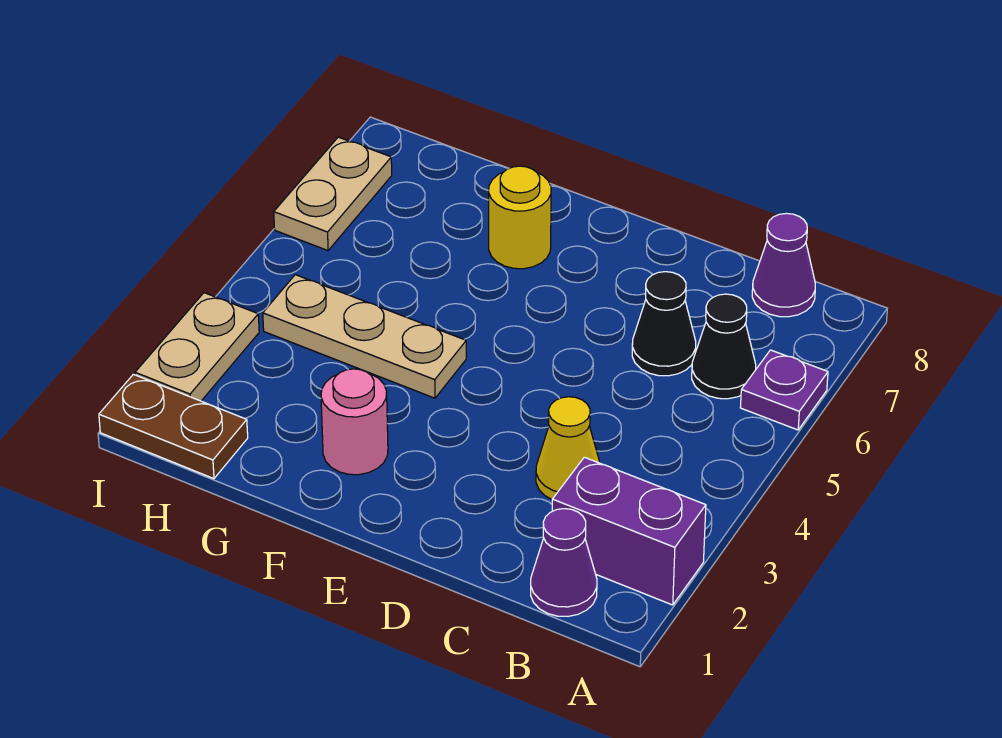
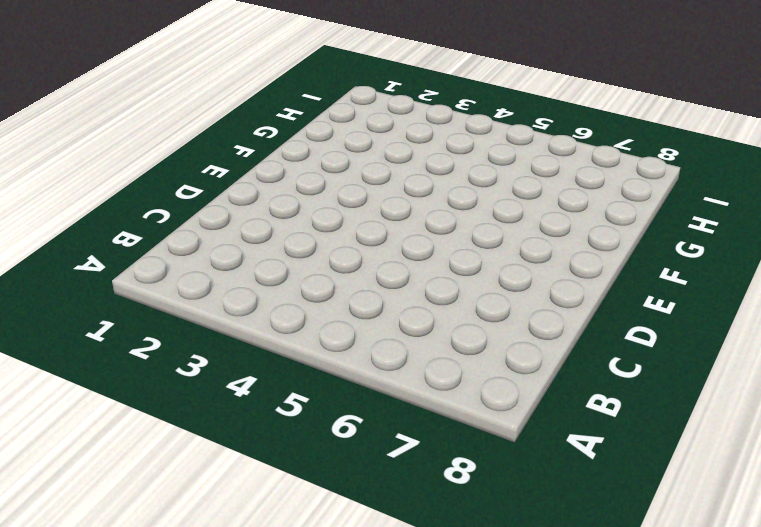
none -> purple 1x2 brick [552,457,706,605]
none -> purple 1x1 plate [740,350,828,430]
none -> purple 1x1 cone [531,509,597,616]

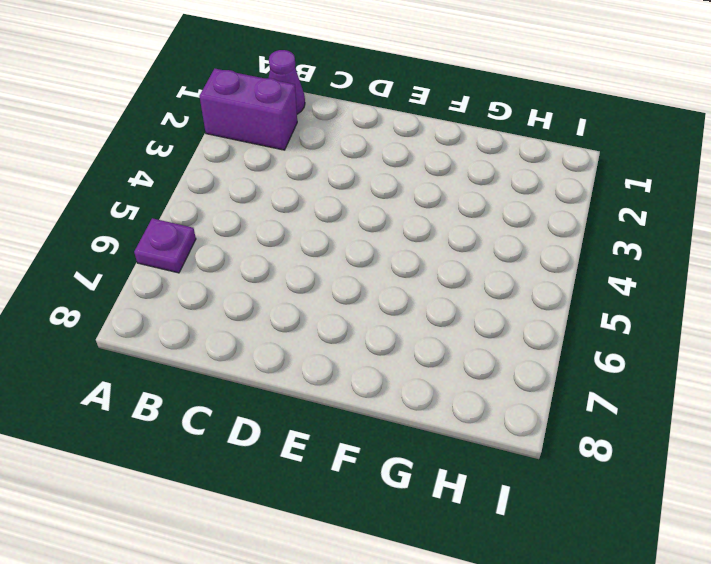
none -> black 1x1 cone [692,294,756,399]
none -> purple 1x1 cone [752,213,815,317]
none -> yellow 1x1 cone [536,397,600,499]

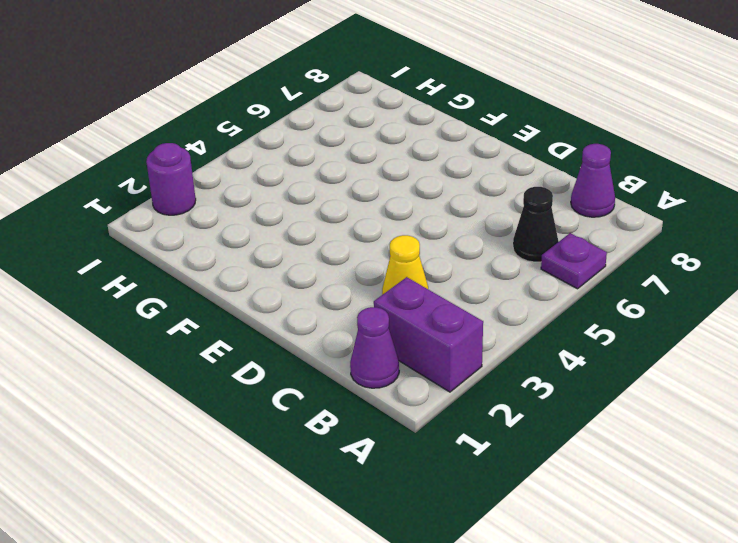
purple 1x1 round brick [146,143,196,215] -> tan 1x2 plate [135,293,259,401]
none -> black 1x1 cone [632,272,696,376]
none -> pink 1x1 round brick [321,369,388,475]
none -> tan 1x3 plate [263,275,466,398]

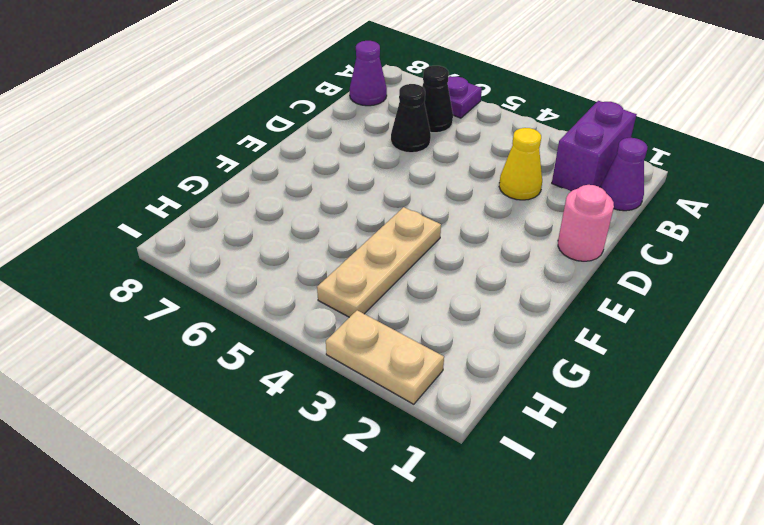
pink 1x1 round brick [558,185,614,261] -> pink 1x1 round brick moved to [321,369,388,475]
none -> yellow 1x1 round brick [489,166,551,269]
none -> brown 1x2 plate [99,374,248,479]
none -> tan 1x2 plate [274,137,392,251]

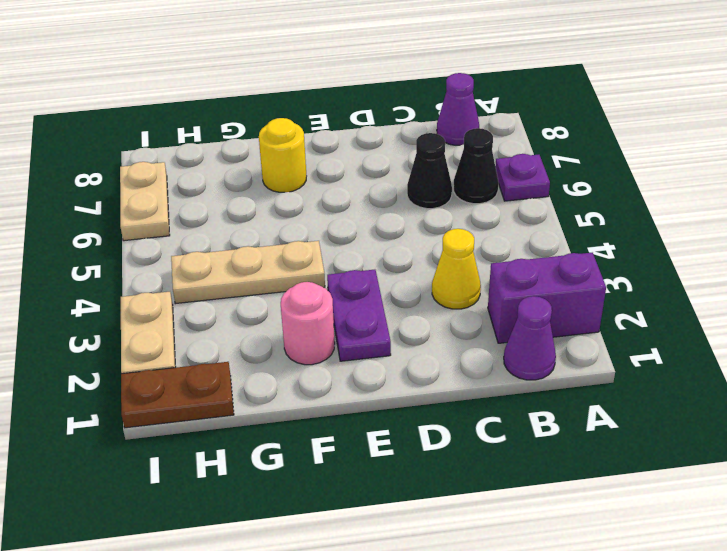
purple 1x2 plate [327,270,391,361] -> none

